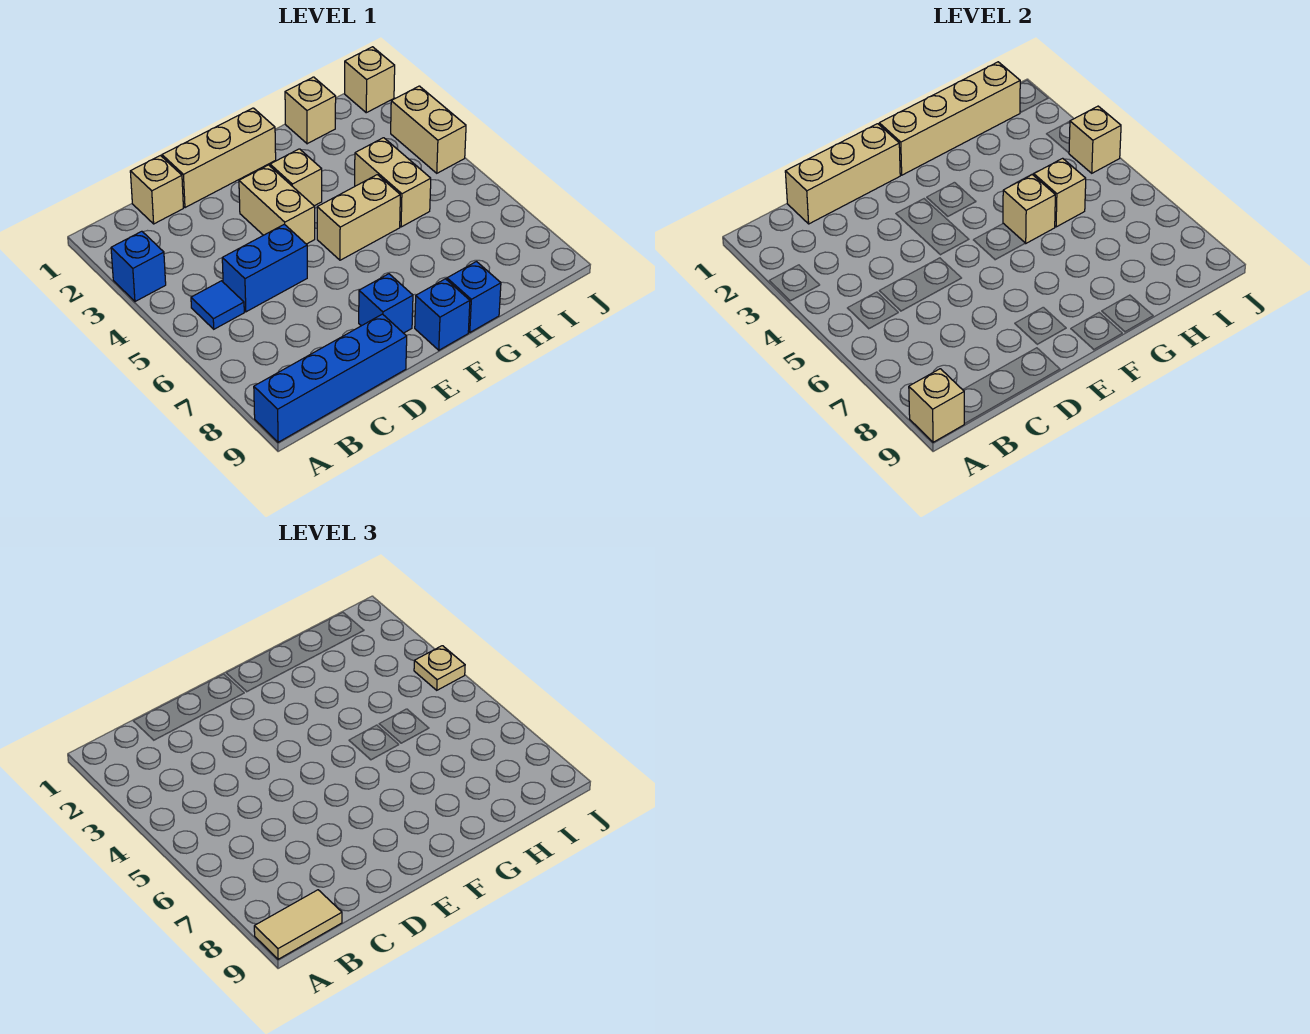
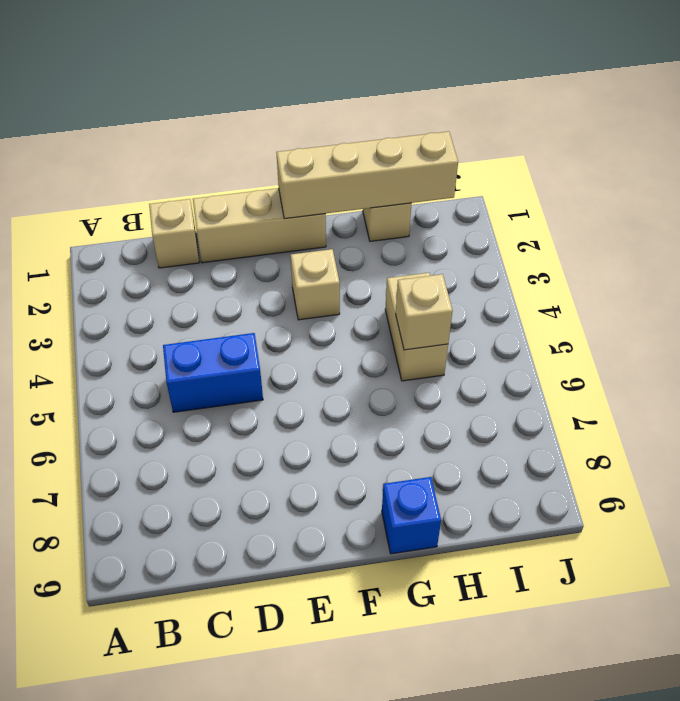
none -> blue 1x1 brick [111,231,166,302]
none -> blue 1x4 brick [254,314,407,442]
none -> blue 1x1 tile [191,281,244,329]

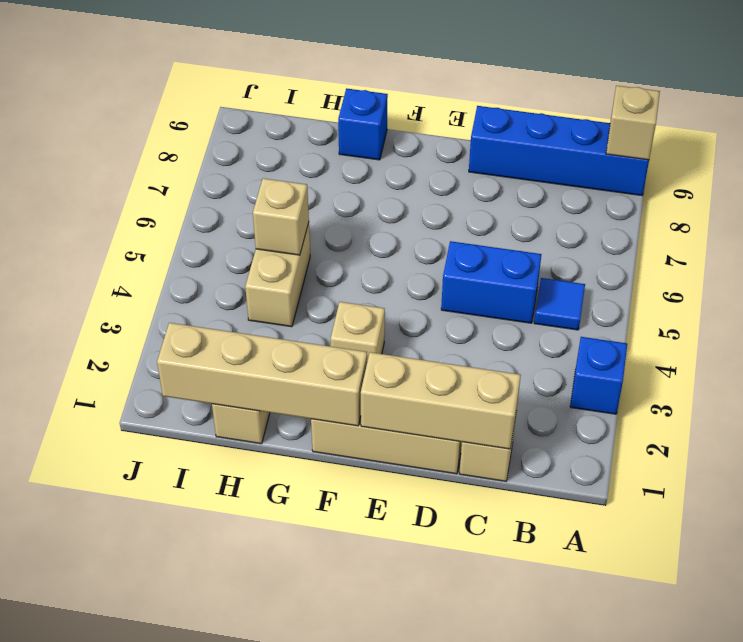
none -> tan 1x2 brick [239,165,315,244]
none -> blue 1x1 brick [359,274,413,333]
none -> tan 1x2 brick [317,175,400,260]

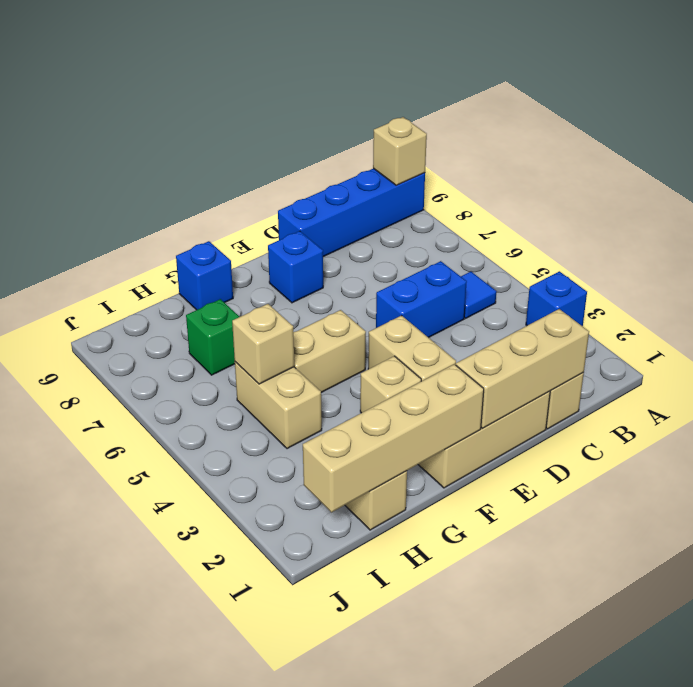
green 1x1 brick [186,299,239,375] -> none
none -> blue 1x1 brick [415,279,470,350]
none -> tan 1x1 brick [345,47,395,113]
none -> tan 1x2 brick [391,86,466,173]

